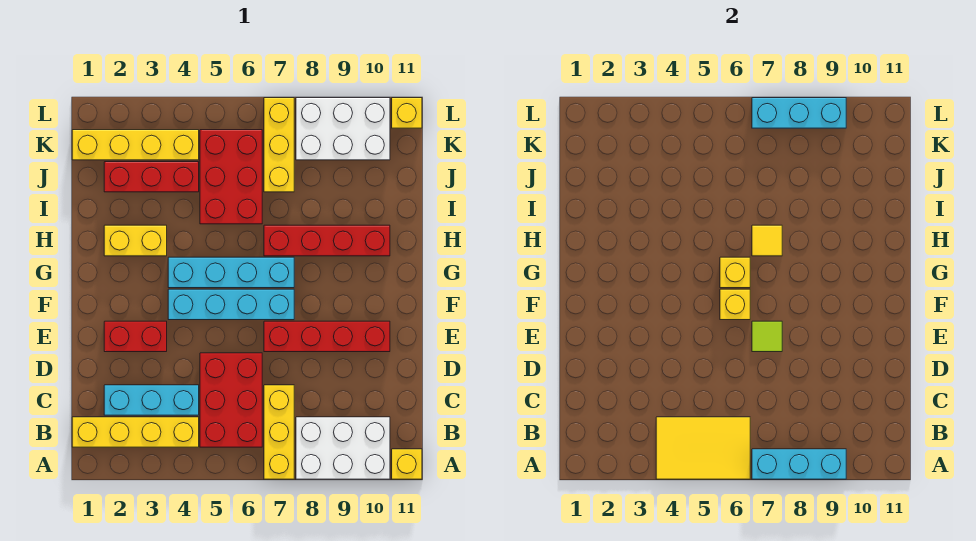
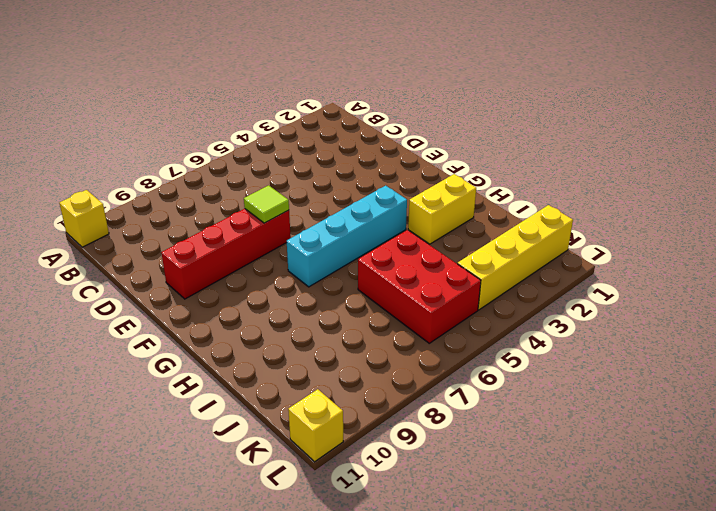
none -> yellow 1x3 brick [264,385,294,479]
none -> white 2x3 brick [296,417,390,479]
none -> yellow 1x4 brick [72,417,199,447]

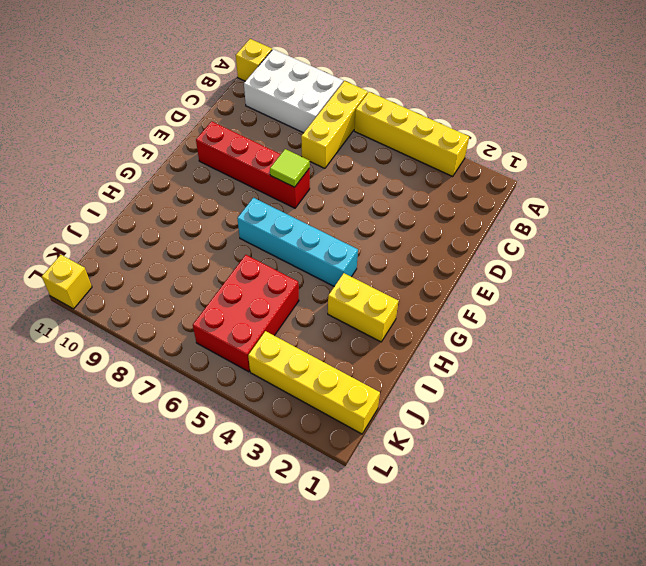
yellow 1x4 brick [354,92,469,176] -> yellow 1x4 brick moved to [72,417,199,447]
none -> red 2x3 brick [200,353,262,447]
none -> cyan 1x3 brick [104,385,199,415]
none -> red 1x2 brick [104,321,167,352]

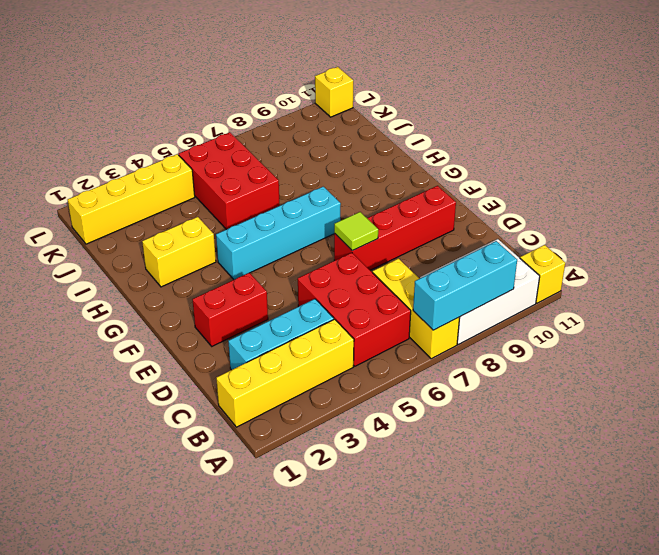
none -> cyan 1x4 brick [168,289,294,320]
none -> red 1x4 brick [264,225,390,256]
none -> red 1x3 brick [104,162,199,192]

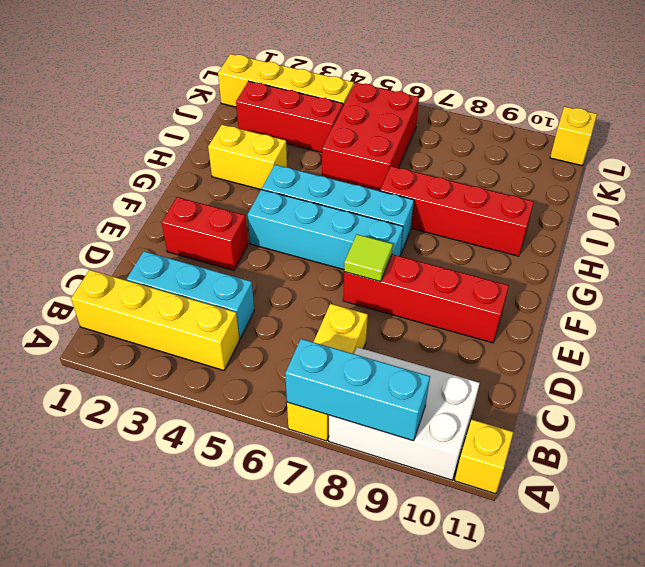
none -> red 2x3 brick [200,353,262,447]
none -> yellow 1x3 brick [264,98,294,192]
none -> white 2x3 brick [296,98,390,160]

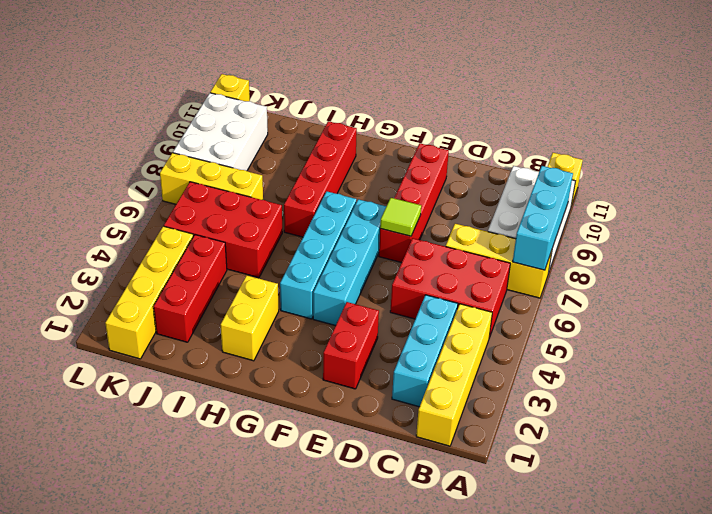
none -> yellow 2x3 tile [656,417,750,479]
none -> yellow 1x1 brick [720,289,750,320]
none -> yellow 1x1 brick [720,257,750,288]

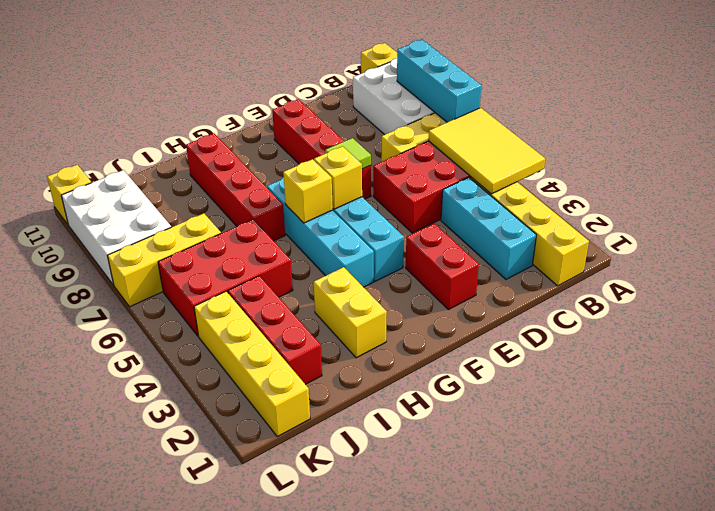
none -> yellow 1x1 tile [752,225,782,256]
none -> cyan 1x3 brick [752,98,846,128]

